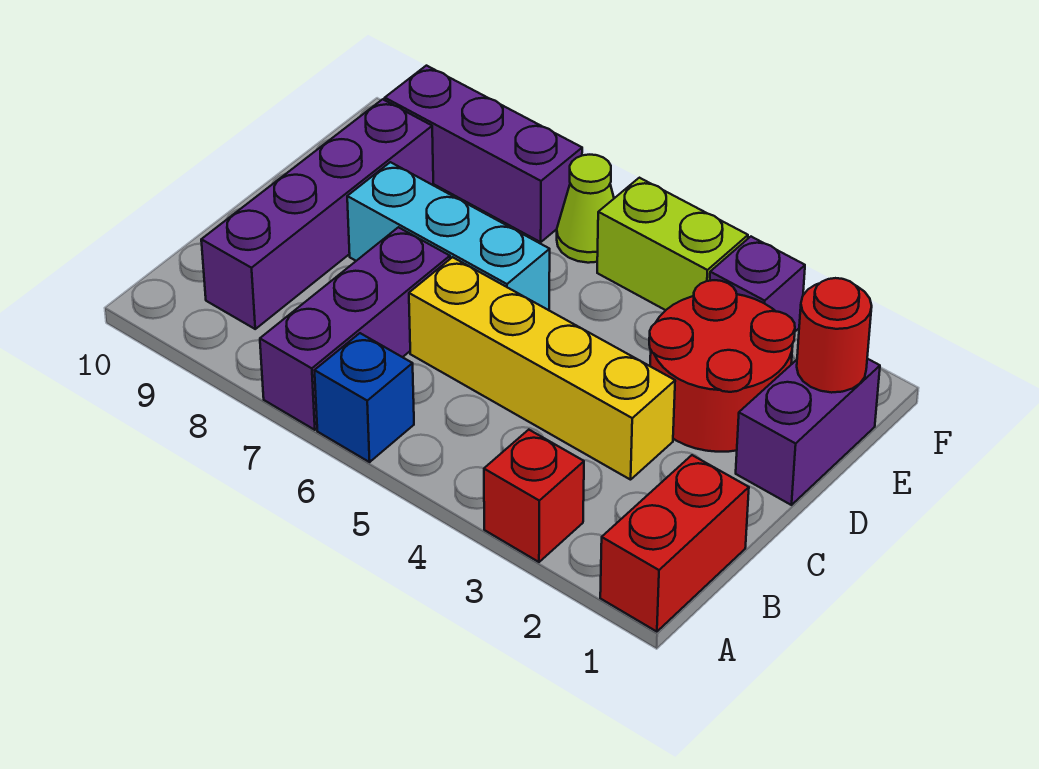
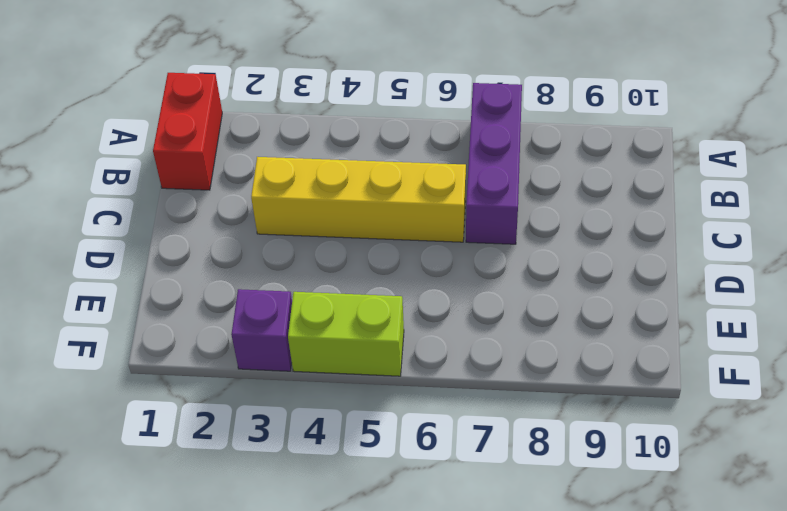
none -> red 1x1 brick [484,430,584,562]
none -> blue 1x1 brick [315,333,414,462]
none -> purple 1x4 brick [201,99,433,329]

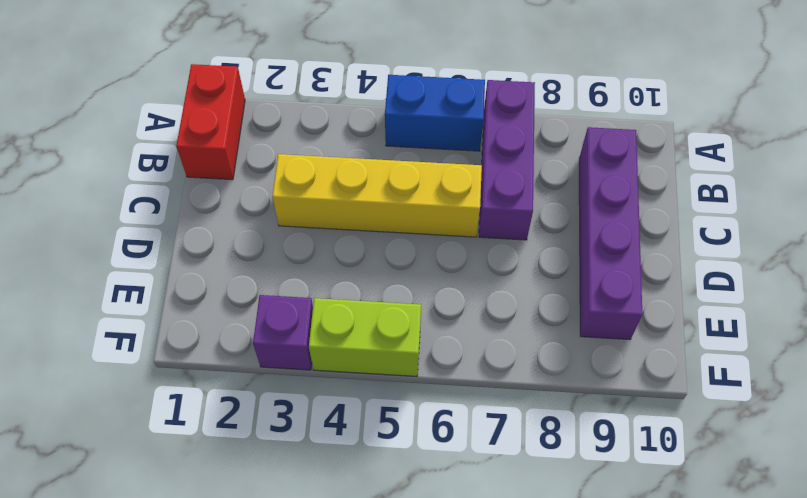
blue 1x2 brick [385,75,485,151] -> blue 1x1 brick [315,333,414,462]
none -> red 1x1 brick [484,430,584,562]
none -> purple 1x2 brick [736,359,880,505]
none -> red 2x2 round brick [649,280,795,452]

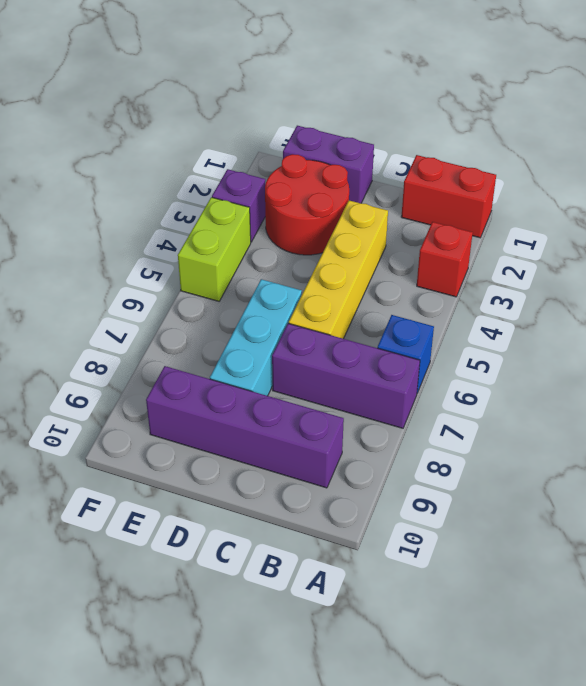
none -> lime 1x1 cone [557,155,614,263]
none -> purple 1x3 brick [385,66,582,242]
none -> red 1x1 round brick [797,278,872,393]

